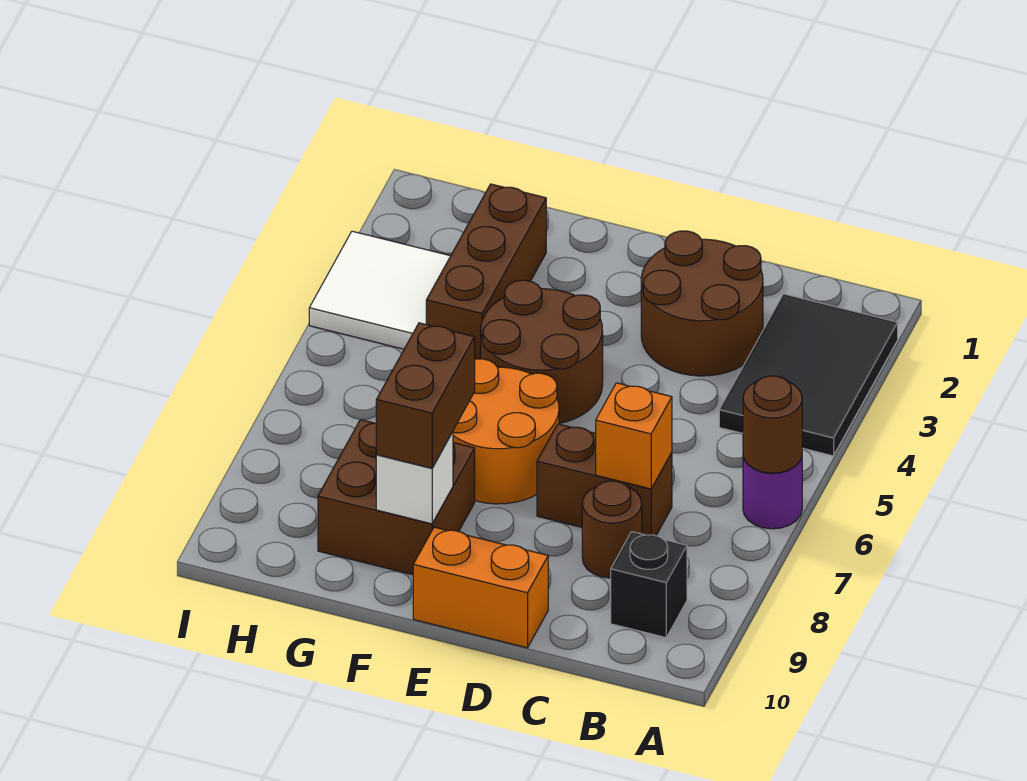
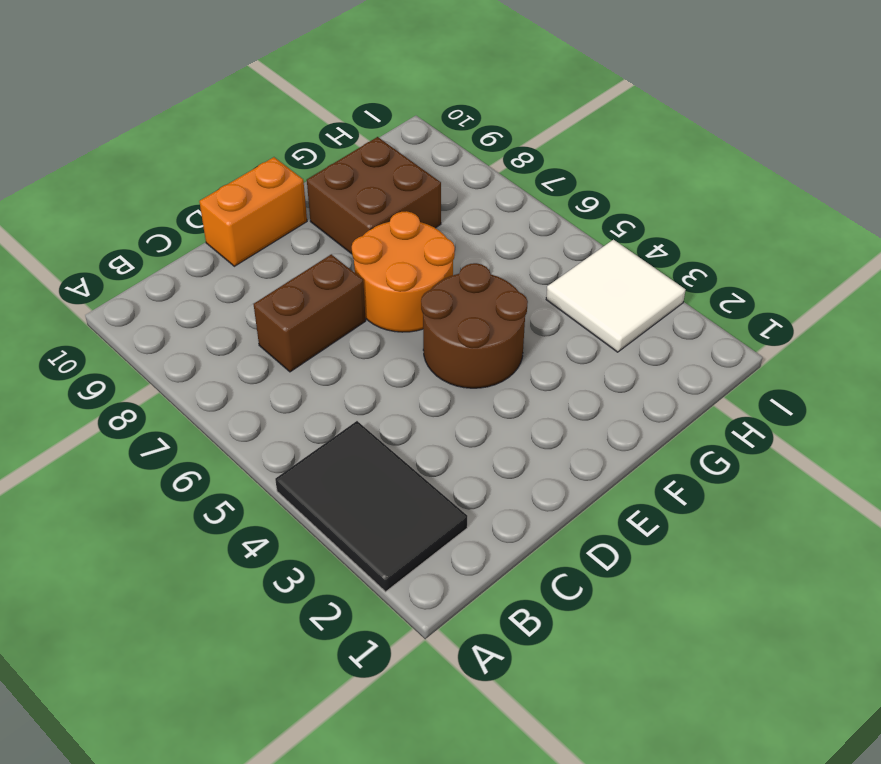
none -> purple 1x1 round brick [743,457,802,529]
none -> black 1x1 brick [611,532,687,638]
none -> brown 2x2 round brick [641,231,763,376]

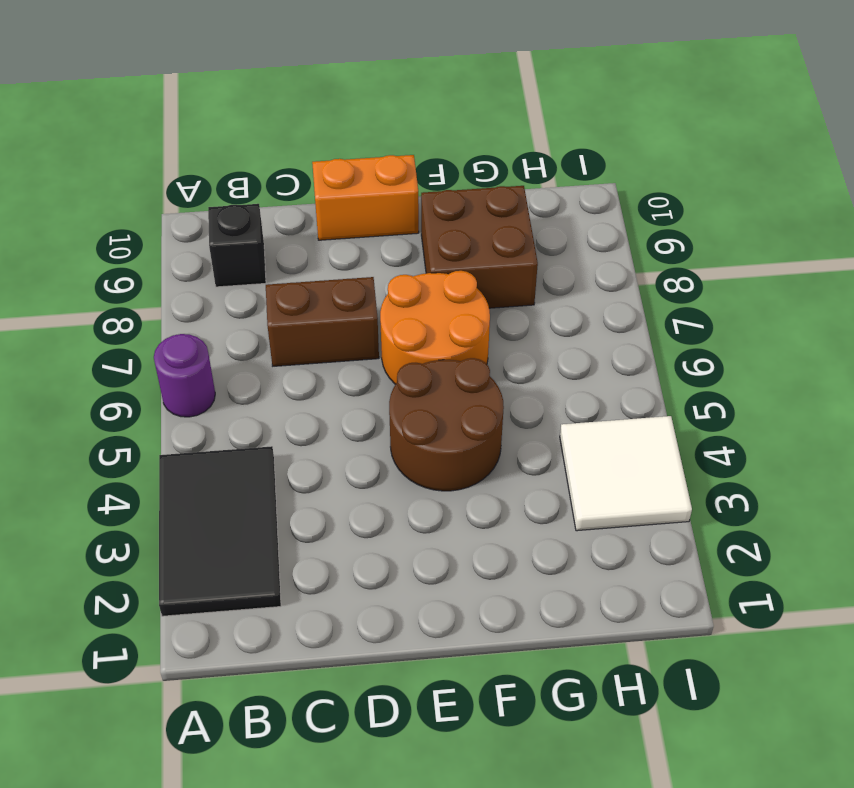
none -> brown 2x2 round brick [641,231,763,376]
none -> brown 1x1 round brick [582,481,642,578]
none -> brown 1x3 brick [426,184,546,359]

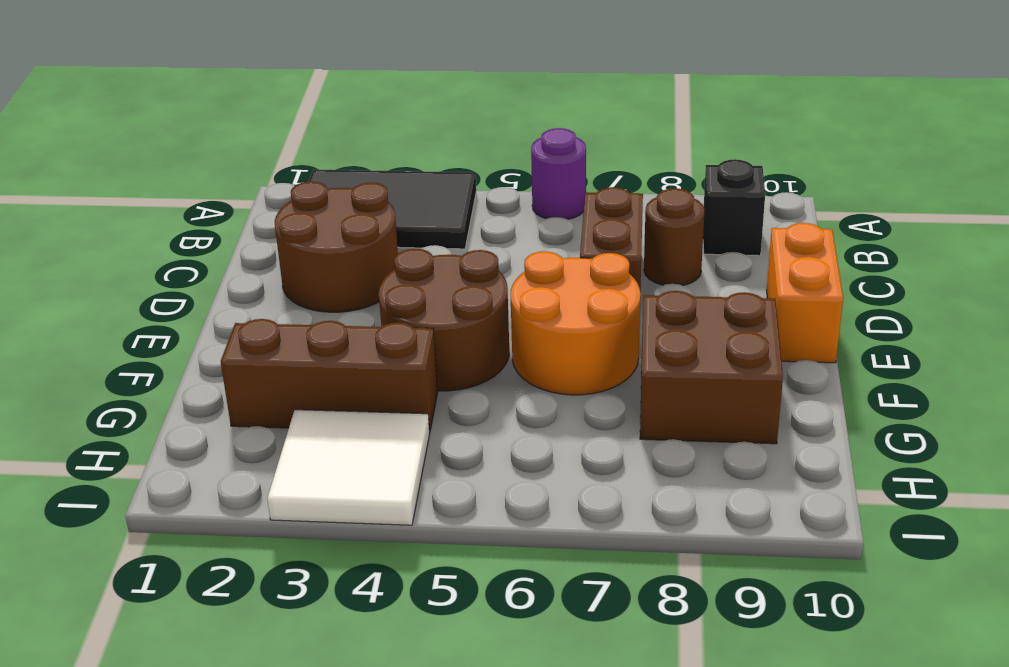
none -> brown 1x1 round brick [743,376,802,473]
none -> orange 1x1 brick [596,383,672,489]
none -> white 1x1 brick [376,432,453,524]

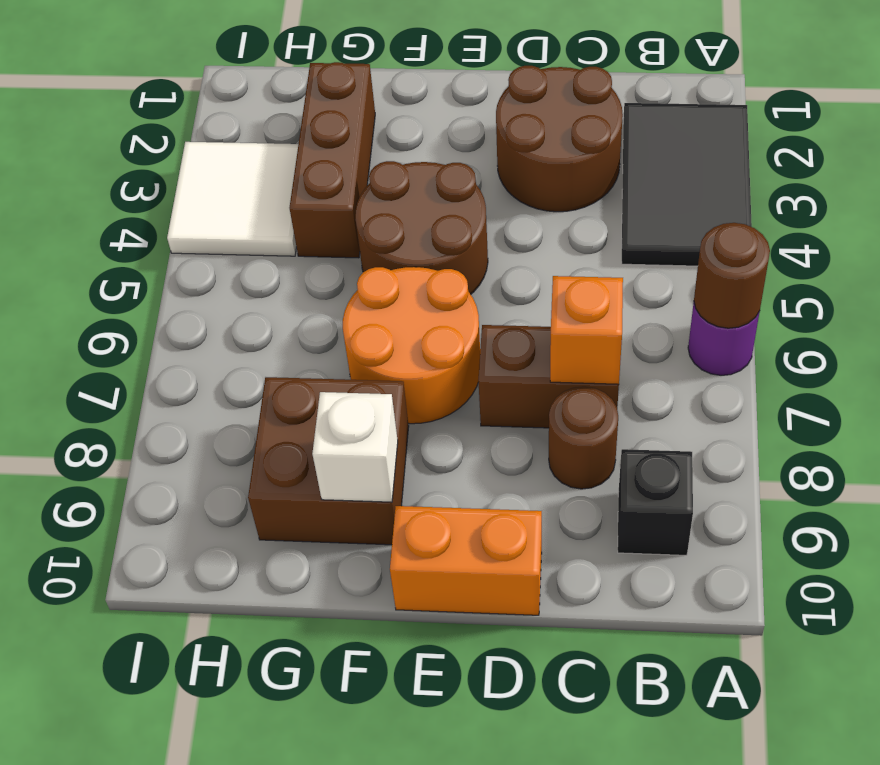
none -> brown 1x2 brick [376,323,475,468]

